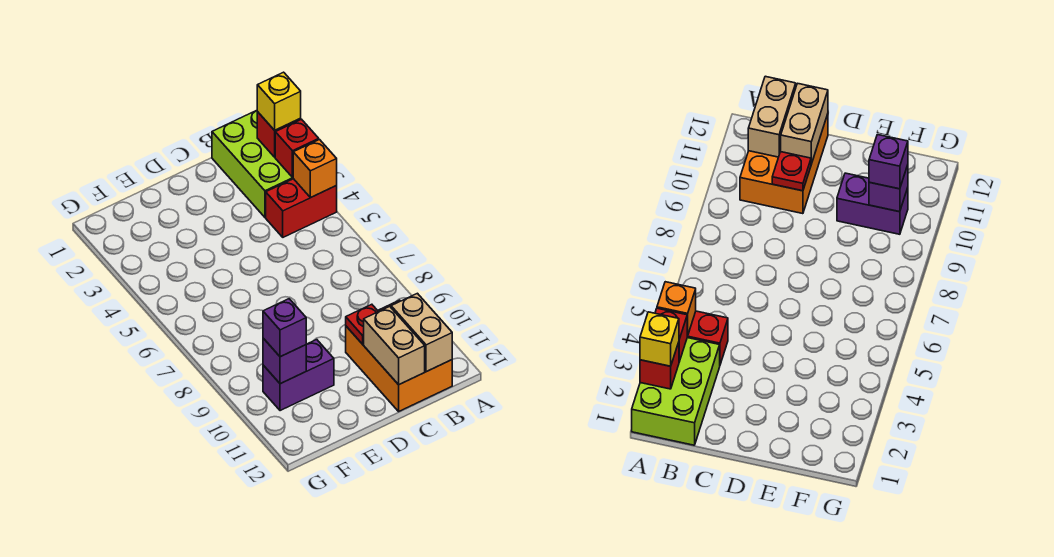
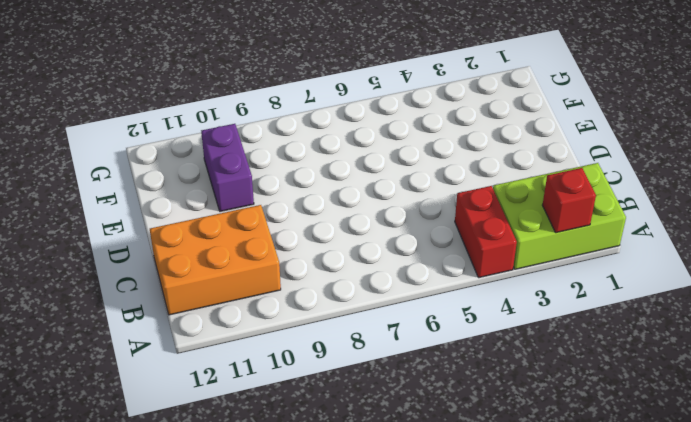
none -> red 1x1 brick [275,119,319,178]
none -> orange 1x1 brick [293,140,337,197]
none -> tan 1x2 brick [391,293,452,372]

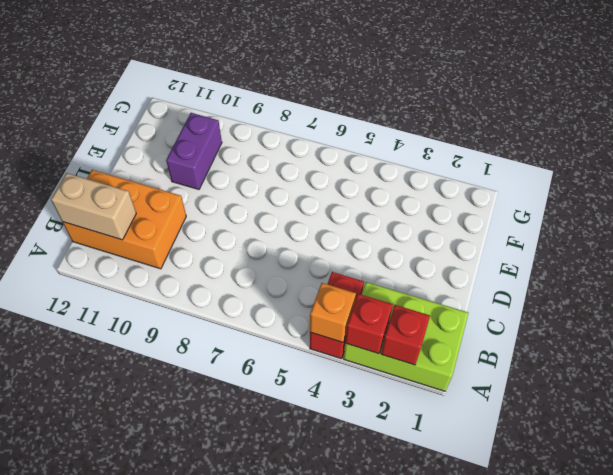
none -> red 1x1 plate [346,304,378,344]
none -> tan 1x2 brick [364,307,425,385]
none -> purple 1x1 brick [263,338,306,384]

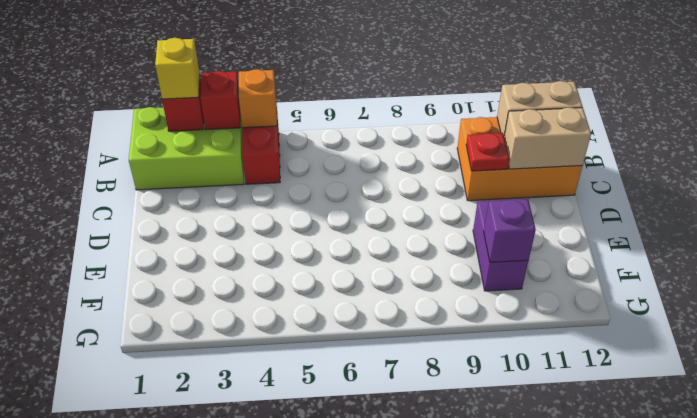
none -> purple 1x1 brick [263,299,306,357]

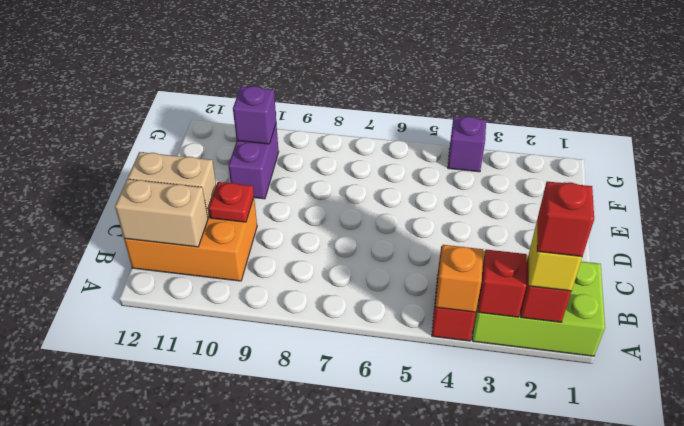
red 1x1 brick [537,182,594,257] -> none
purple 1x1 brick [448,117,486,172] -> purple 1x1 brick moved to [263,299,306,357]

